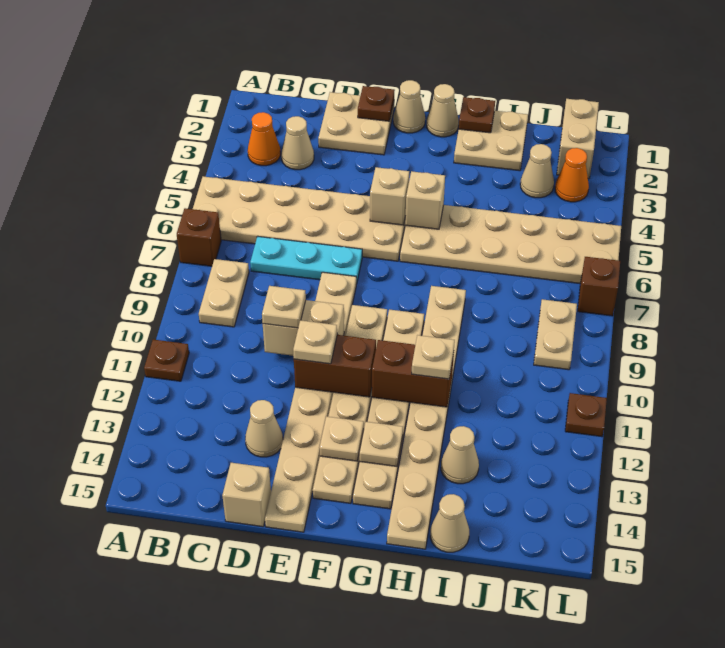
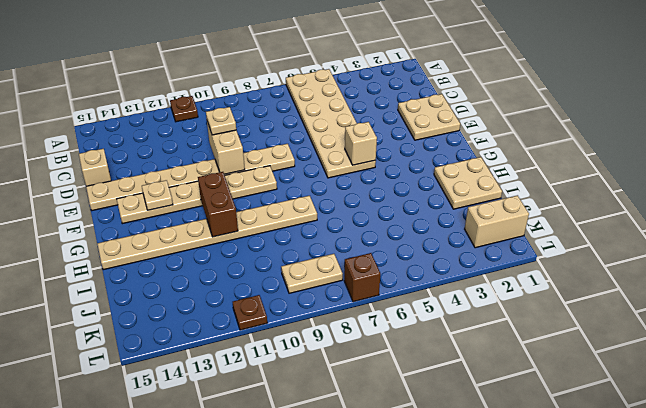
none -> brown 1x1 brick [177,208,221,266]
none -> orange 1x1 cone [248,112,280,166]
none -> tan 1x2 plate [199,259,249,327]
none -> tan 1x1 cone [281,116,314,170]

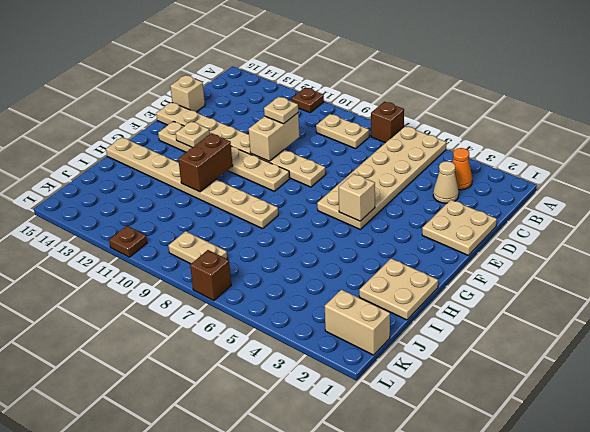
none -> cyan 1x3 plate [250,236,362,284]
none -> tan 1x1 cone [245,400,283,457]
none -> tan 1x1 cone [393,80,425,133]
none -> tan 1x1 cone [427,84,459,137]

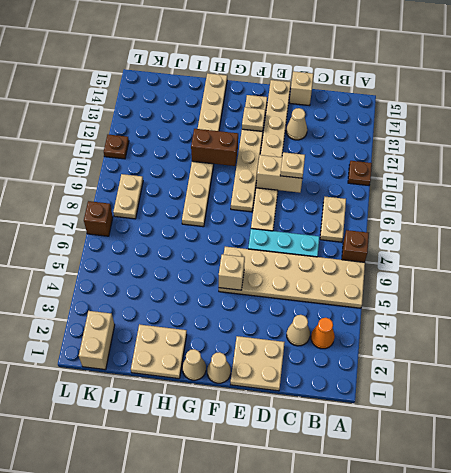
none -> tan 2x6 plate [400,205,621,284]
none -> tan 1x6 plate [353,309,424,509]
none -> tan 1x1 cone [441,426,479,484]
none -> tan 1x1 cone [430,494,469,552]

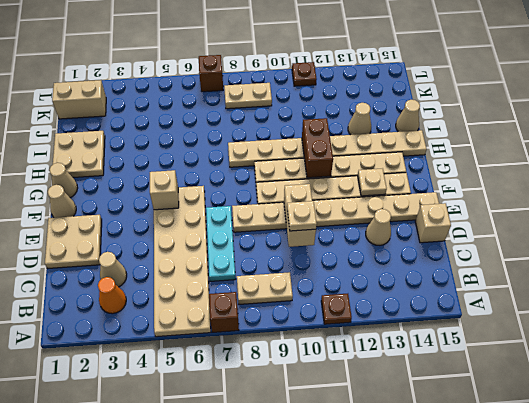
none -> tan 2x6 plate [400,205,621,284]
none -> tan 1x1 cone [520,144,554,198]
none -> orange 1x1 cone [555,148,589,202]
none -> brown 1x1 plate [358,86,395,121]

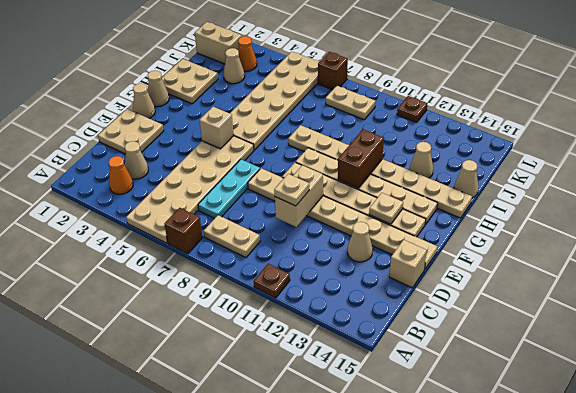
none -> brown 1x1 plate [358,86,395,121]
none -> brown 1x2 brick [294,335,376,397]
none -> tan 1x1 brick [405,171,445,229]
none -> tan 1x1 plate [359,422,403,466]

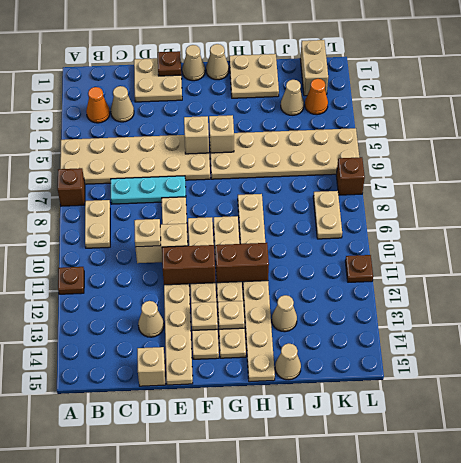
none -> brown 1x1 plate [459,97,495,133]
none -> tan 1x1 plate [293,320,338,364]
none -> tan 1x1 plate [412,335,455,379]

